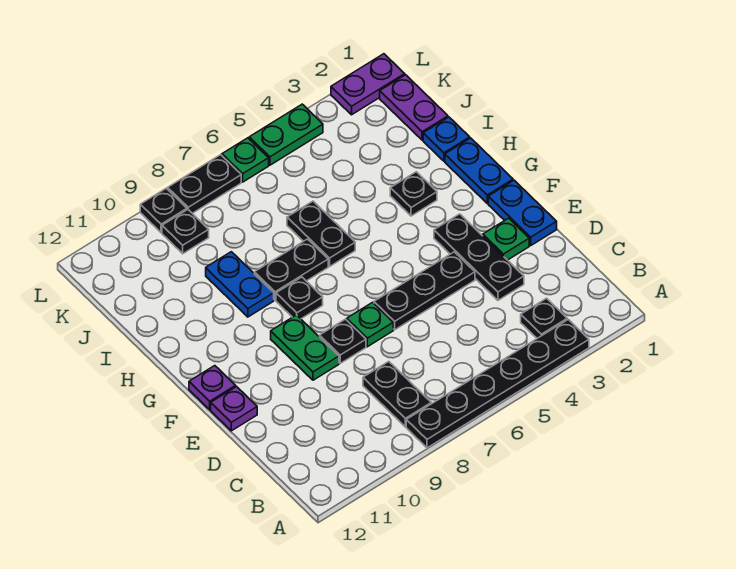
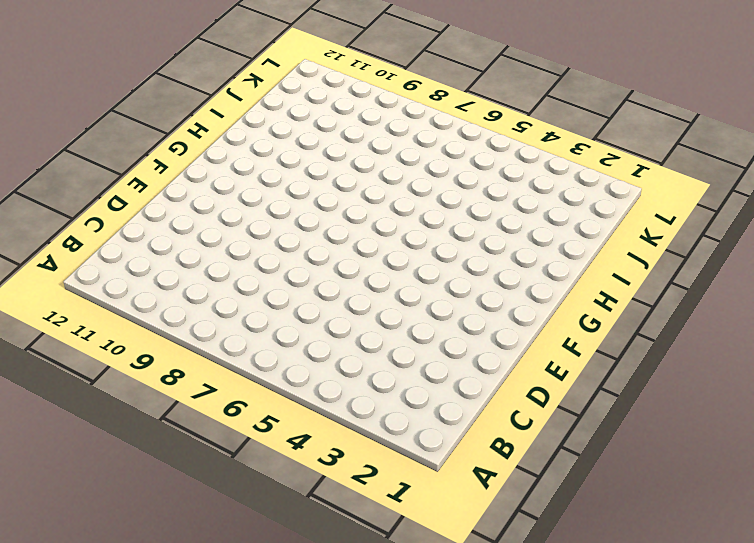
none -> black 1x6 plate [406,319,589,448]
none -> black 1x1 plate [521,298,567,338]
none -> black 1x2 plate [363,362,431,427]

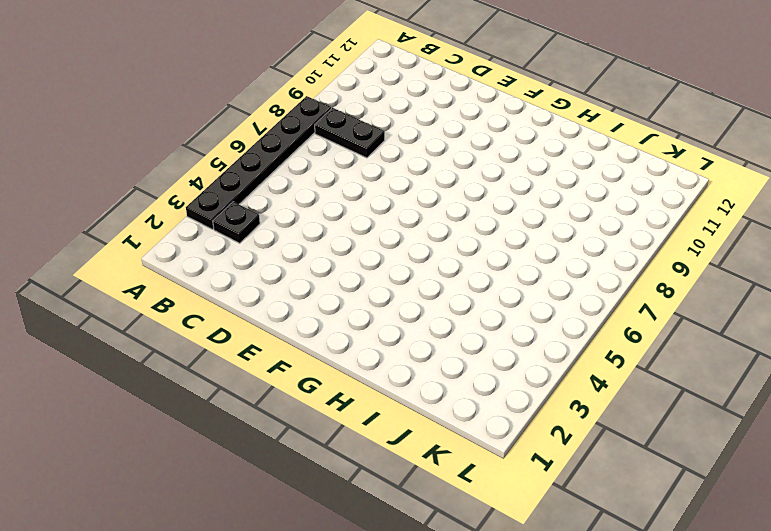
none -> black 1x3 plate [434,214,524,300]
none -> blue 1x2 plate [488,180,557,245]
none -> green 1x1 plate [483,218,529,260]

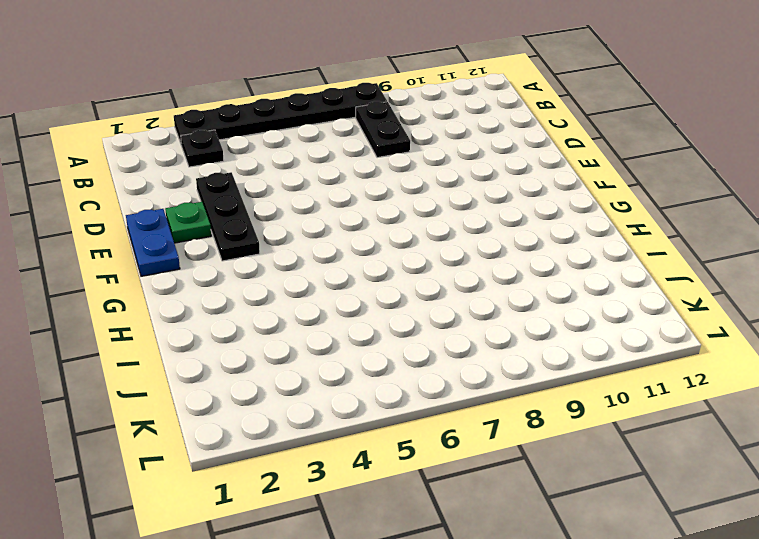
none -> black 1x3 plate [374,252,475,330]
none -> green 1x1 plate [347,302,393,347]
none -> black 1x1 plate [320,319,366,363]

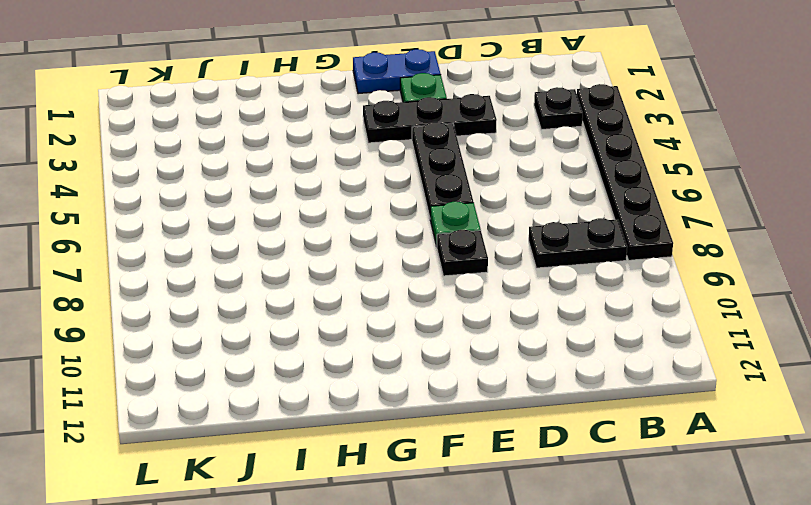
none -> green 1x2 plate [271,315,339,380]
none -> purple 1x1 plate [211,387,257,431]
none -> purple 1x1 plate [189,366,236,410]

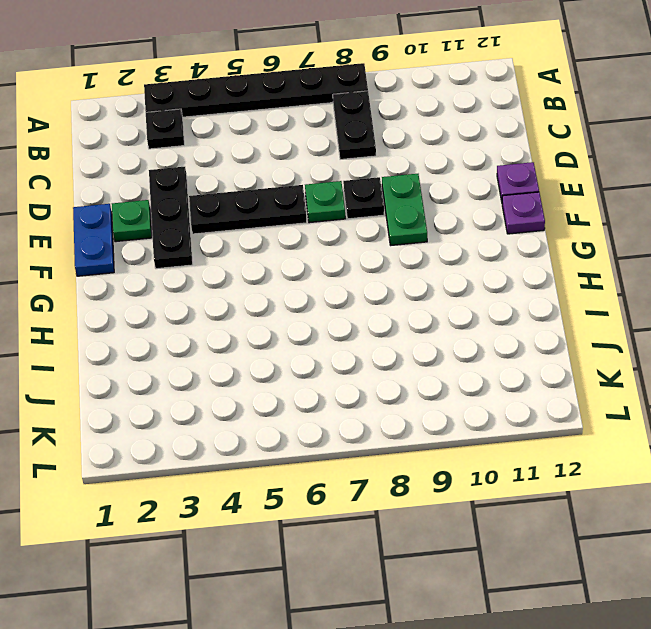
none -> blue 1x2 plate [445,138,513,203]
none -> black 1x1 plate [276,277,323,319]
none -> black 1x1 plate [390,172,437,216]

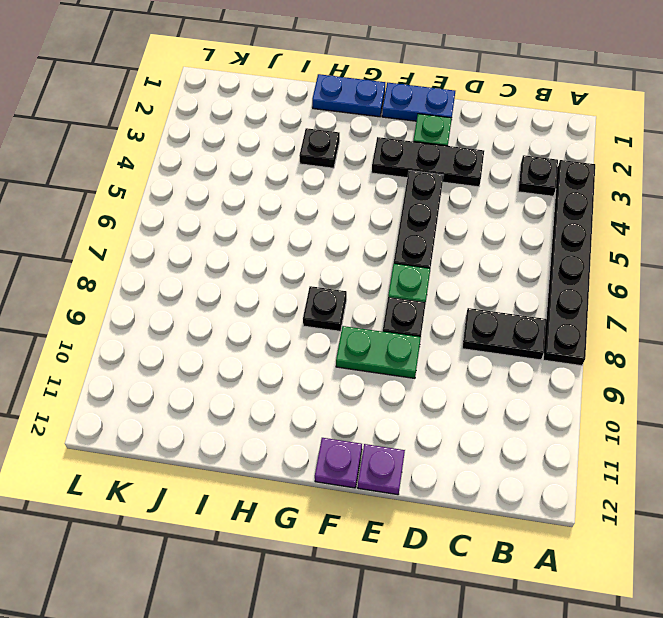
none -> black 1x2 plate [287,201,355,266]
none -> black 1x2 plate [254,239,328,300]
none -> blue 1x2 plate [206,252,274,317]

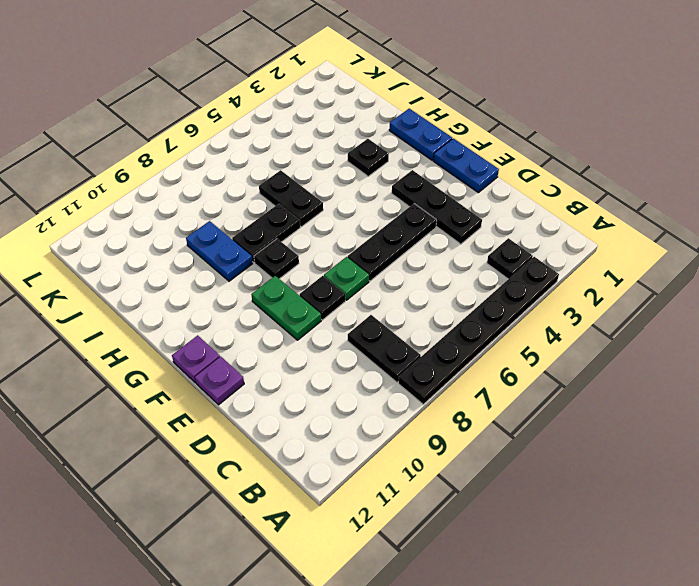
none -> green 1x1 plate [483,218,529,260]
none -> blue 1x1 plate [423,117,470,161]
none -> purple 1x2 plate [380,75,448,140]

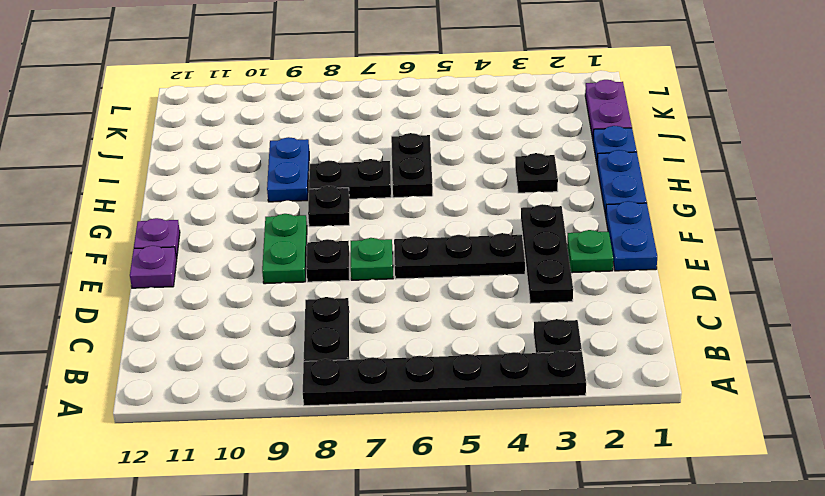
none -> black 1x1 plate [162,210,209,254]
none -> purple 1x2 plate [331,54,405,115]
none -> green 1x2 plate [249,104,323,165]

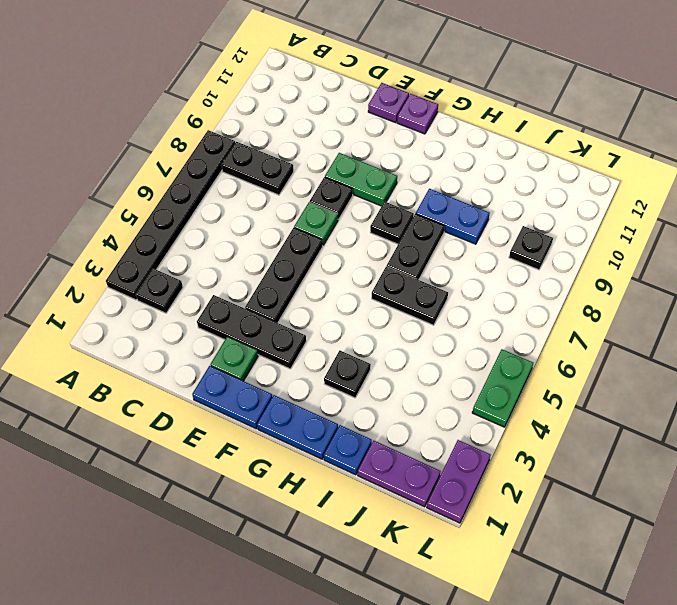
none -> green 1x1 plate [222,138,269,182]
none -> black 1x2 plate [168,155,241,213]
none -> black 1x1 plate [140,188,187,233]

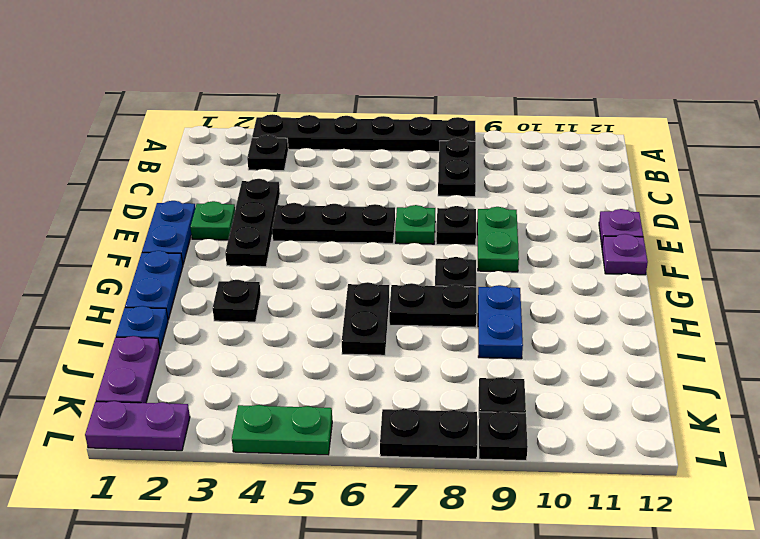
none -> green 1x1 plate [222,138,269,182]

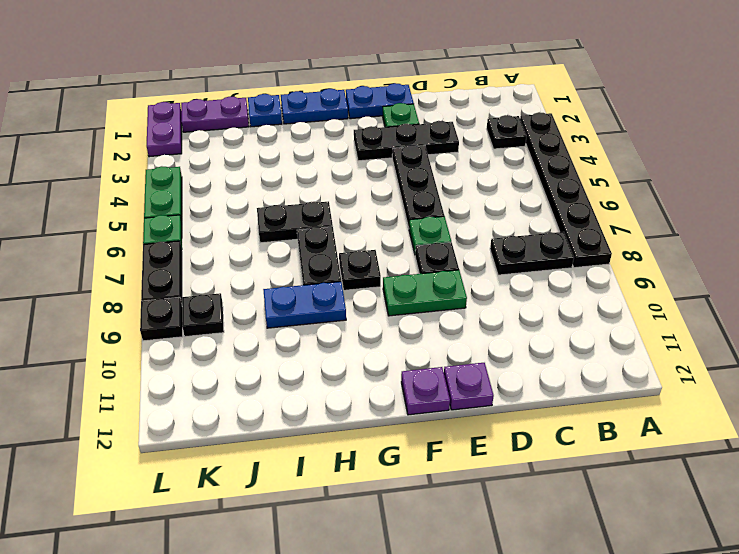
none -> black 1x1 plate [390,172,437,216]

